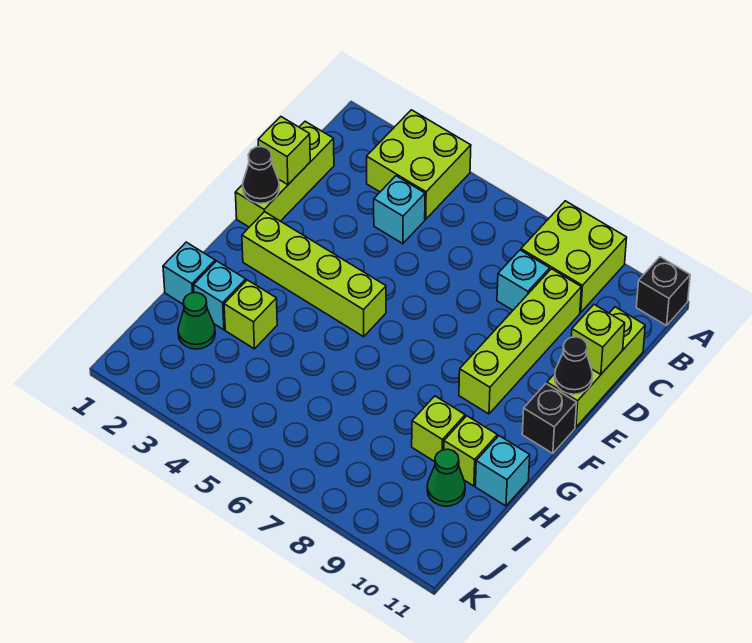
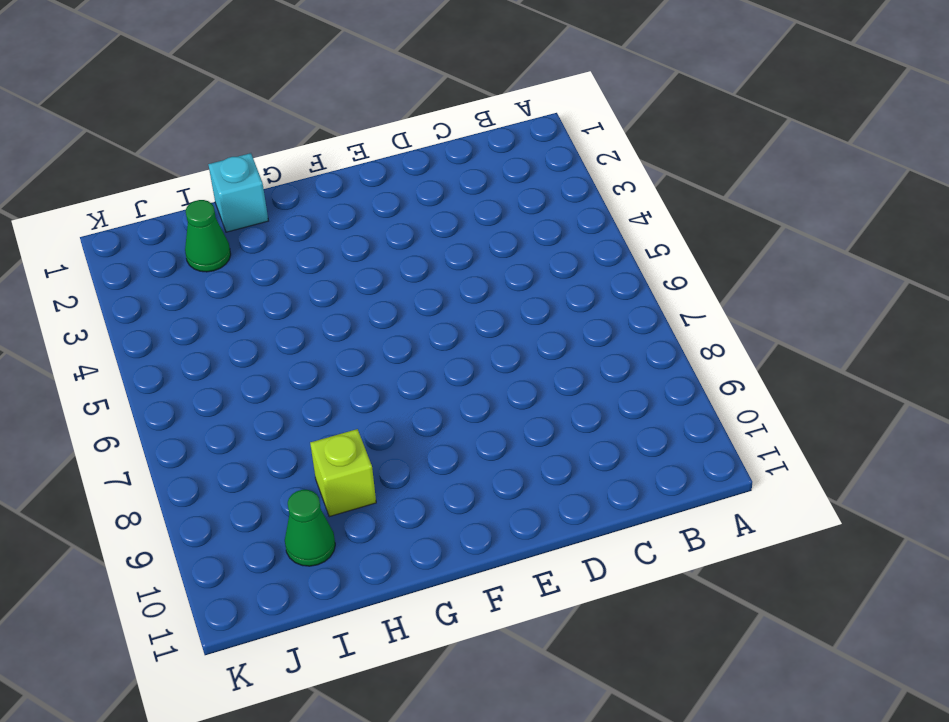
none -> lime 2x2 brick [367,110,471,219]
none -> lime 2x2 brick [521,201,627,313]
none -> black 1x1 brick [636,257,690,326]

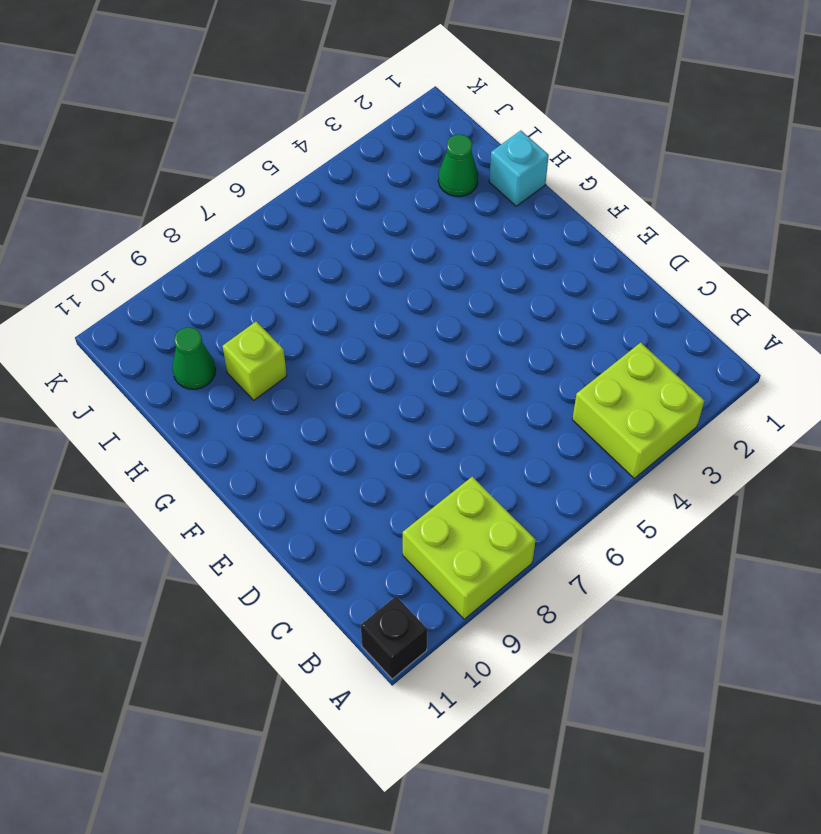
none -> lime 1x3 brick [235,121,334,227]
none -> cyan 1x1 brick [374,176,425,244]
none -> cyan 1x1 brick [497,250,550,310]

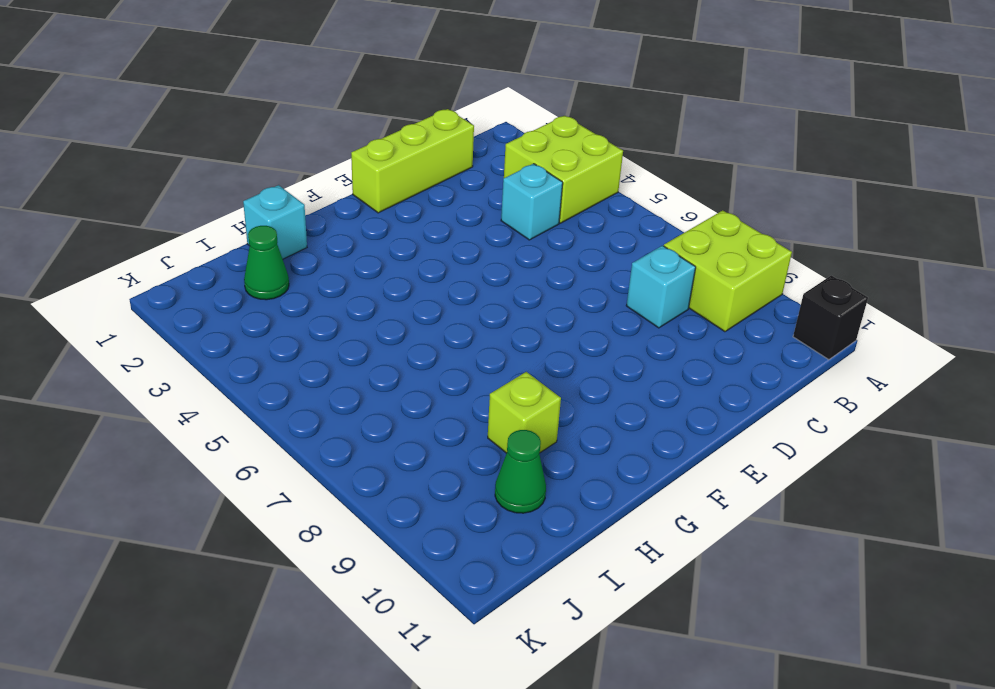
none -> lime 1x4 brick [459,269,581,414]
none -> lime 1x3 brick [547,307,645,427]
none -> lime 1x4 brick [242,212,386,337]

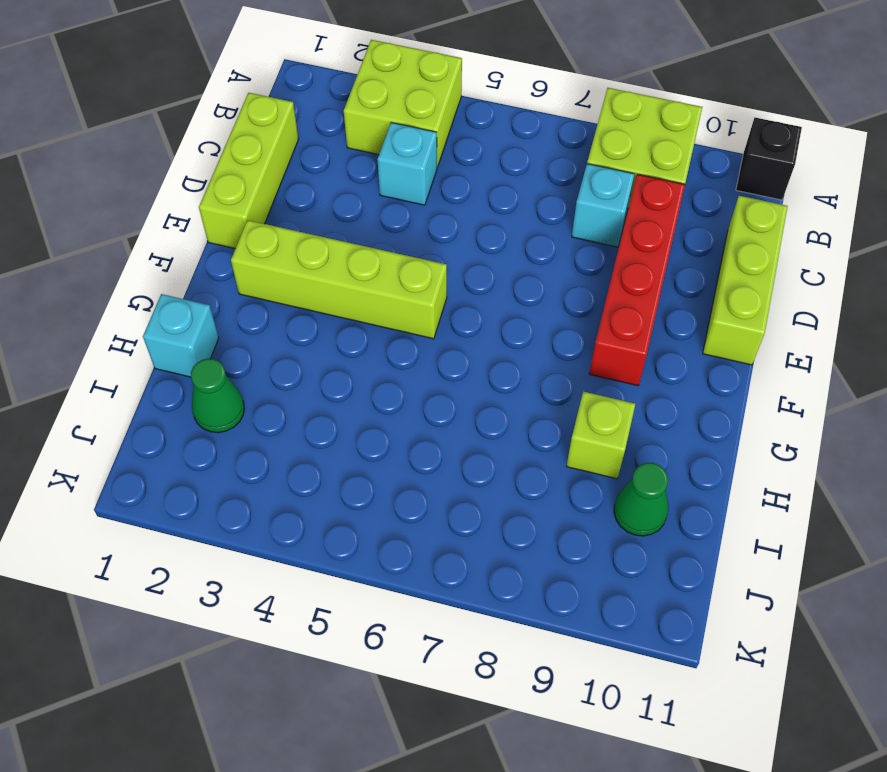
red 1x4 brick [589,174,685,386] -> lime 1x4 brick [459,269,581,414]
none -> black 1x1 brick [522,384,577,453]
none -> cyan 1x1 brick [194,261,246,330]
none -> lime 1x1 brick [224,280,277,349]

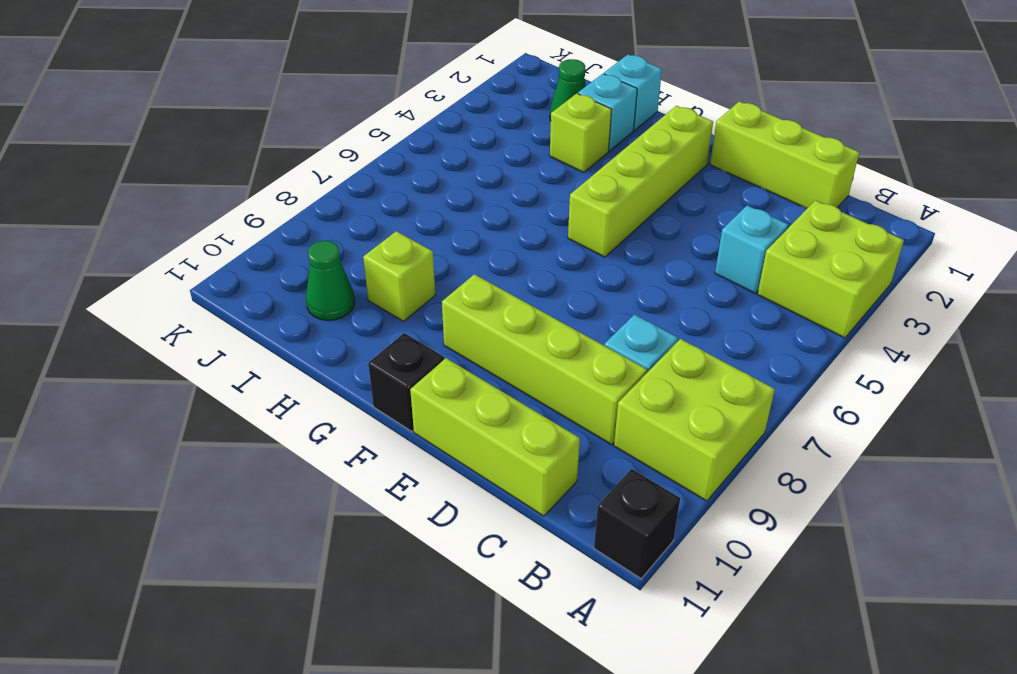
none -> lime 1x1 brick [444,416,497,486]
none -> cyan 1x1 brick [475,436,530,506]
none -> lime 1x1 brick [258,117,310,185]

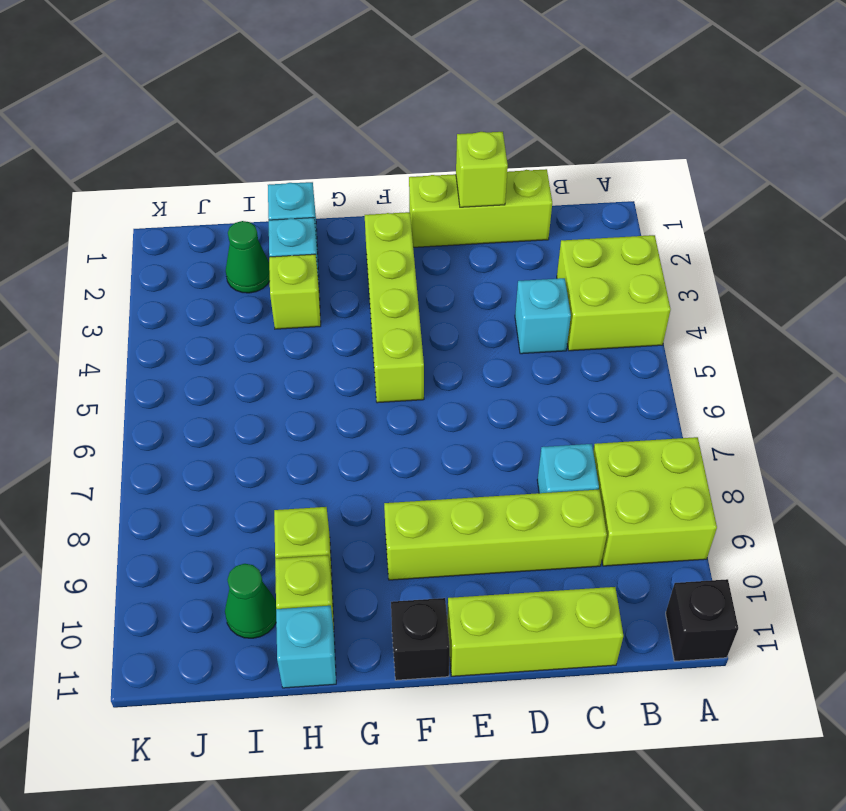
none -> lime 1x1 brick [571,305,625,374]
none -> black 1x1 cone [243,147,279,203]
none -> black 1x1 cone [555,337,593,394]

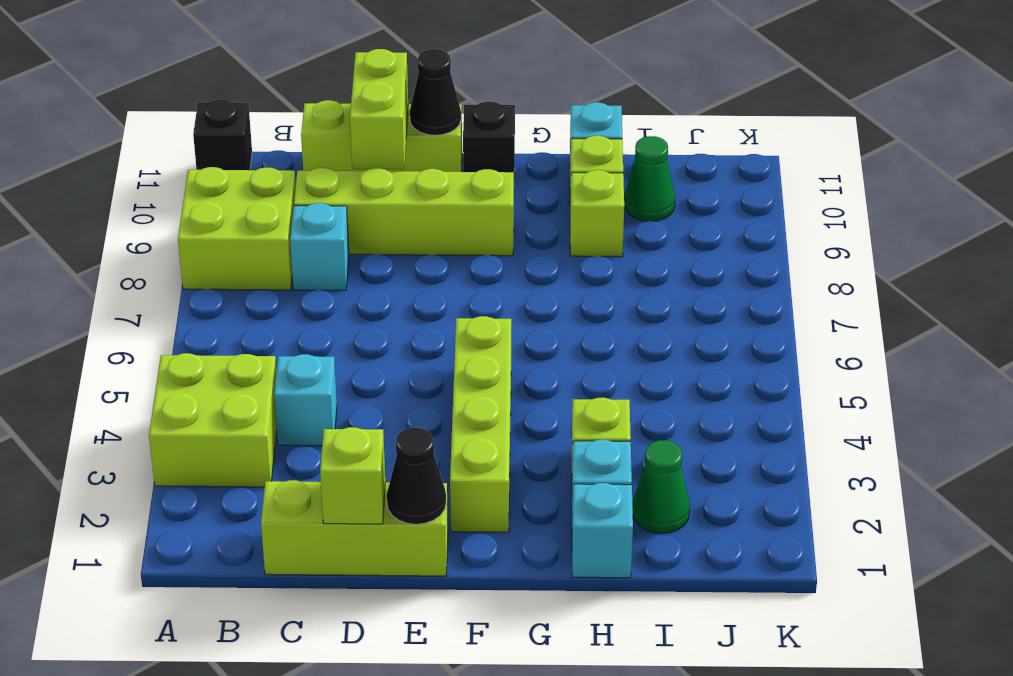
lime 1x2 brick [350,49,408,169] -> lime 1x1 brick [571,305,625,374]

